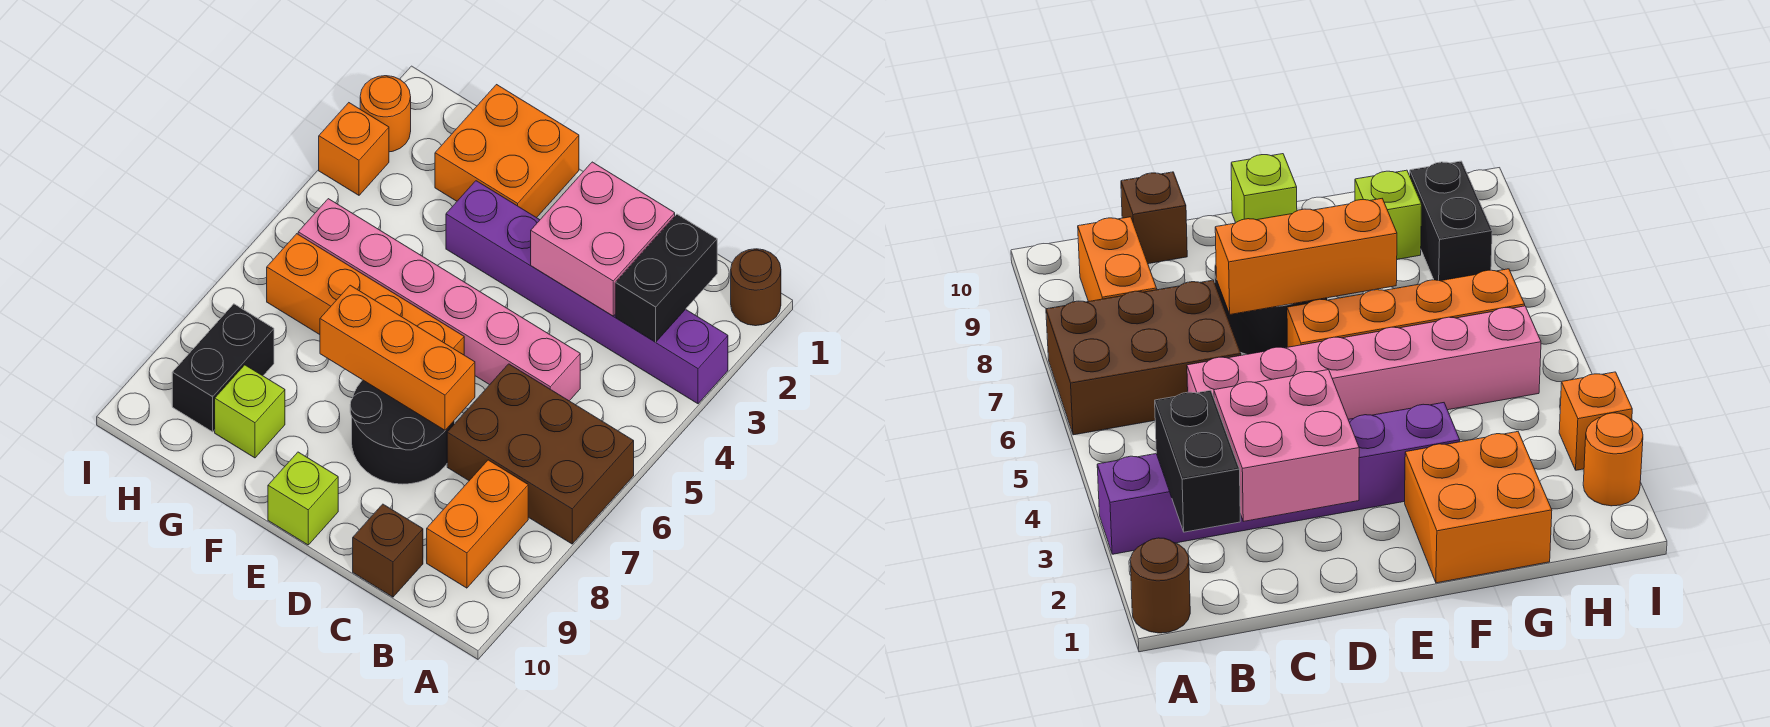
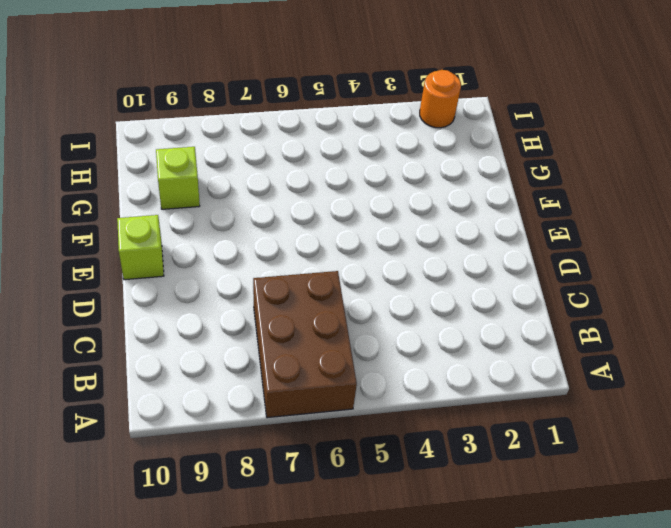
none -> brown 1x1 round brick [731,249,781,326]
none -> purple 1x6 brick [446,181,728,404]
none -> orange 1x2 brick [427,460,528,588]

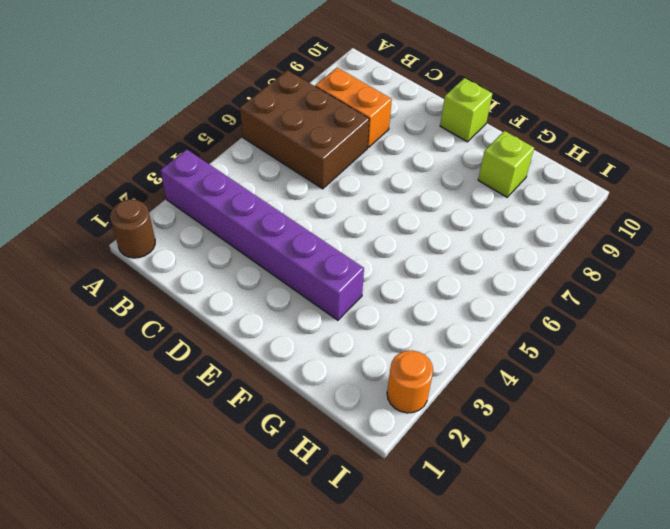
orange 1x2 brick [315,68,392,147] -> orange 1x2 brick turned to [427,460,528,588]
none -> pink 1x6 brick [298,199,580,401]
none -> brown 1x1 brick [353,504,423,597]
none -> black 2x2 round brick [350,380,455,484]

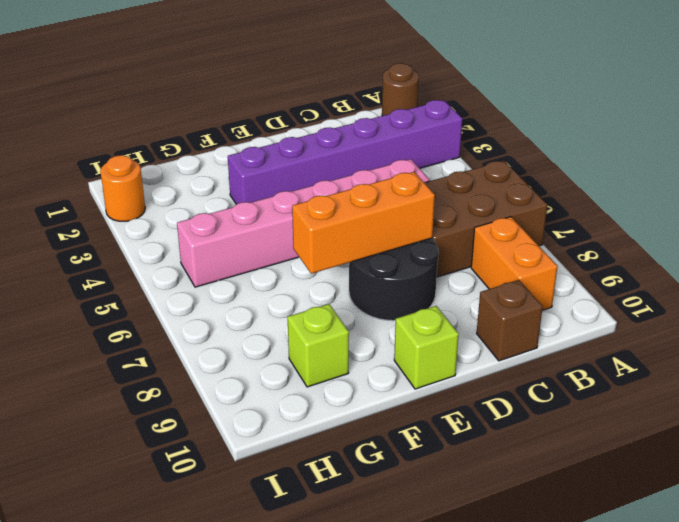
none -> orange 1x4 brick [267,234,464,355]
none -> orange 2x2 brick [435,85,579,218]
none -> black 1x2 brick [172,304,274,432]

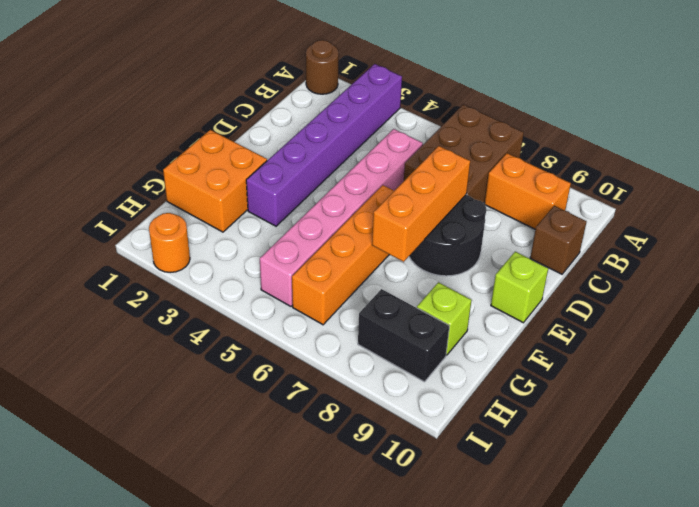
none -> orange 1x1 brick [319,103,389,195]
none -> black 1x2 brick [615,214,717,342]
none -> pink 2x2 brick [531,162,675,316]

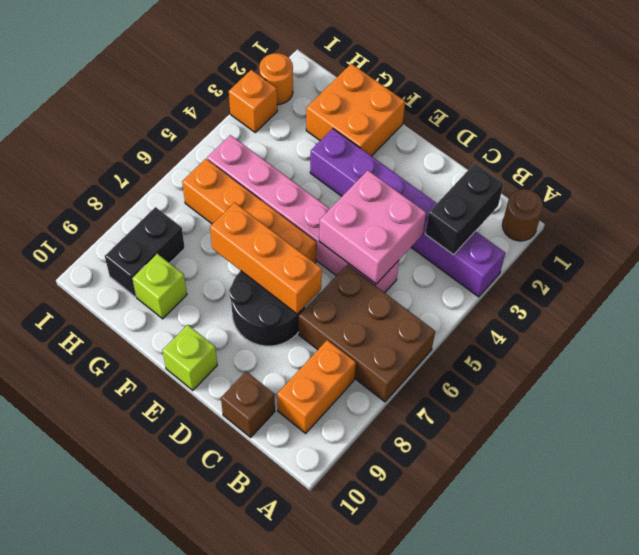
pink 2x2 brick [319,170,426,284] -> pink 2x2 brick moved to [531,162,675,316]

